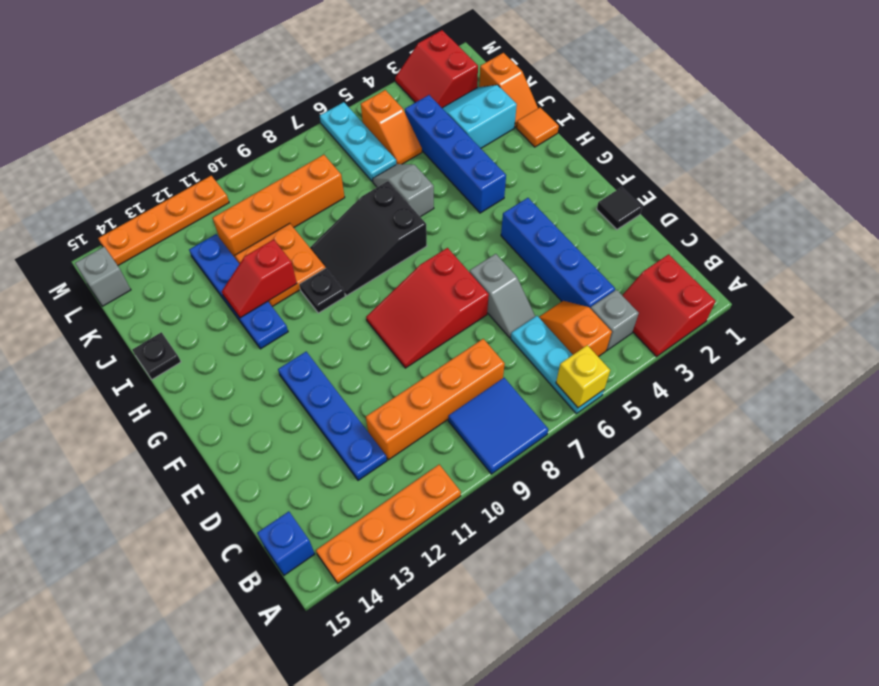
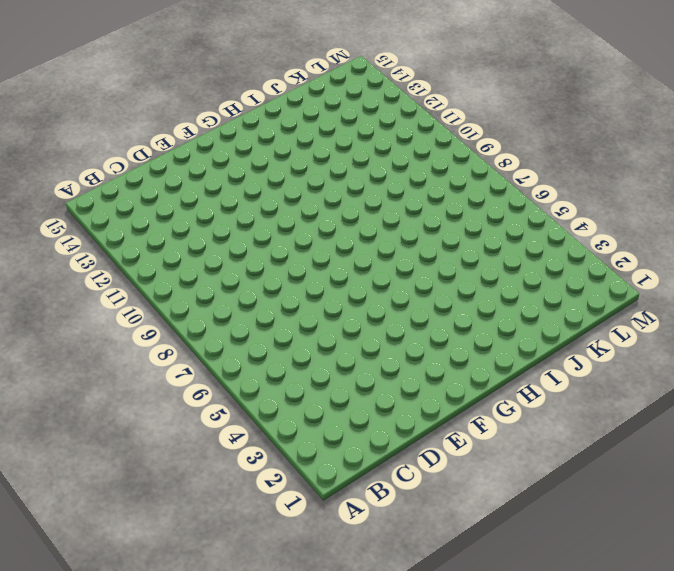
none -> red 2x2 slope [622,254,715,357]
none -> cyan 1x3 plate [511,316,604,414]
none -> blue 2x2 tile [448,378,548,474]
none -> orange 1x4 plate [316,465,461,583]

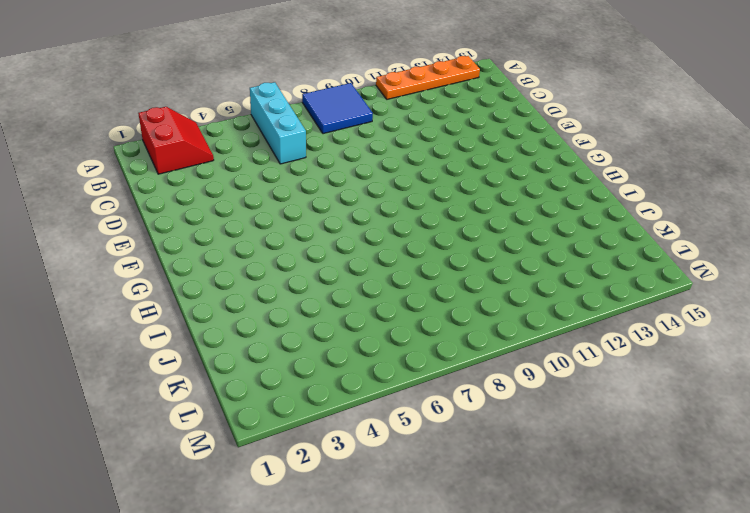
cyan 1x3 brick [250,82,306,164] -> cyan 1x3 plate [511,316,604,414]
none -> grey 1x1 brick [590,290,639,350]
none -> orange 1x2 slope [539,301,612,357]
none -> blue 1x1 brick [257,511,315,575]
none -> blue 1x4 brick [501,198,615,308]

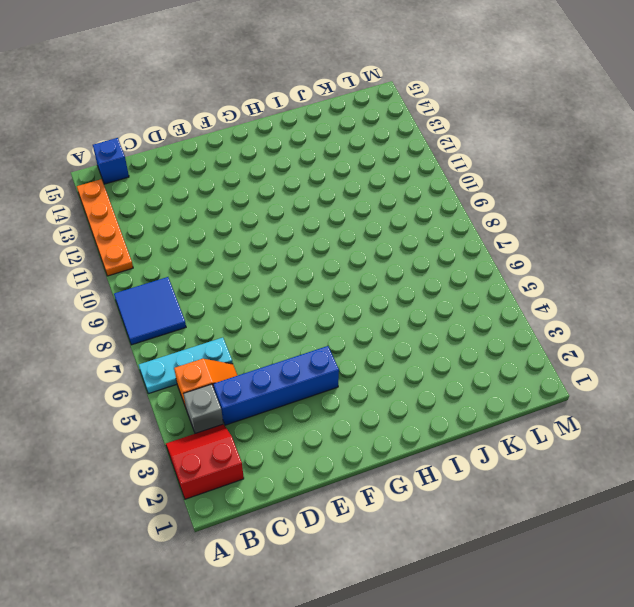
none -> orange 1x4 brick [366,339,505,460]
none -> blue 1x4 plate [278,352,387,480]
none -> grey 1x2 slope [470,254,535,338]
none -> black 1x1 tile [597,187,642,229]

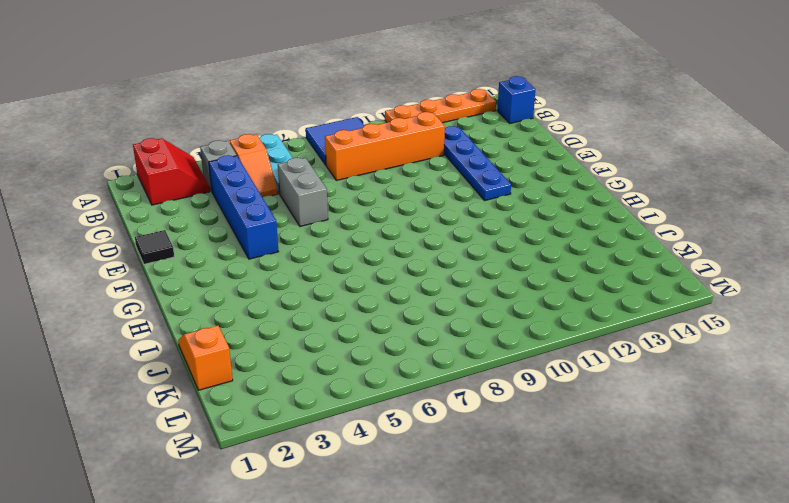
grey 1x2 brick [278,157,328,226] -> grey 1x2 slope [470,254,535,338]
none -> red 2x3 slope [366,248,489,368]
none -> blue 1x4 brick [405,95,506,213]
none -> black 2x3 slope [310,181,427,295]
none -> black 1x1 plate [299,268,345,313]

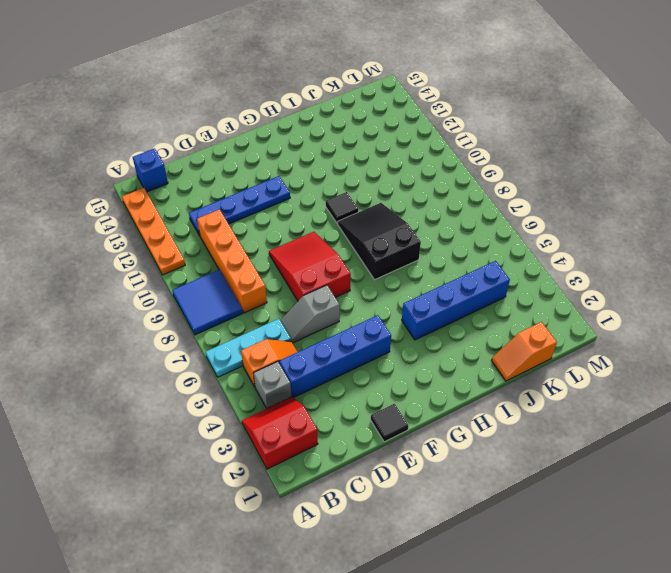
black 1x1 tile [326,192,358,224] -> black 1x1 plate [299,268,345,313]
none -> blue 1x4 plate [189,234,288,349]
none -> orange 1x1 tile [517,108,559,147]
none -> grey 1x2 slope [373,164,434,217]
none -> orange 2x2 plate [235,223,325,307]

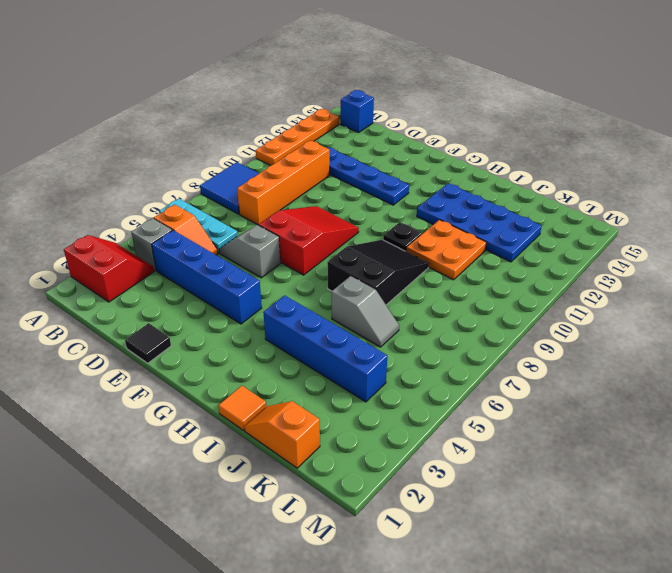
blue 2x4 plate [417,183,542,262] -> blue 1x4 plate [189,234,288,349]
none -> black 1x1 plate [132,332,181,379]
none -> cyan 2x2 slope [442,85,517,148]
none -> orange 1x2 slope [361,90,422,164]
none -> cyan 1x3 plate [320,102,396,182]

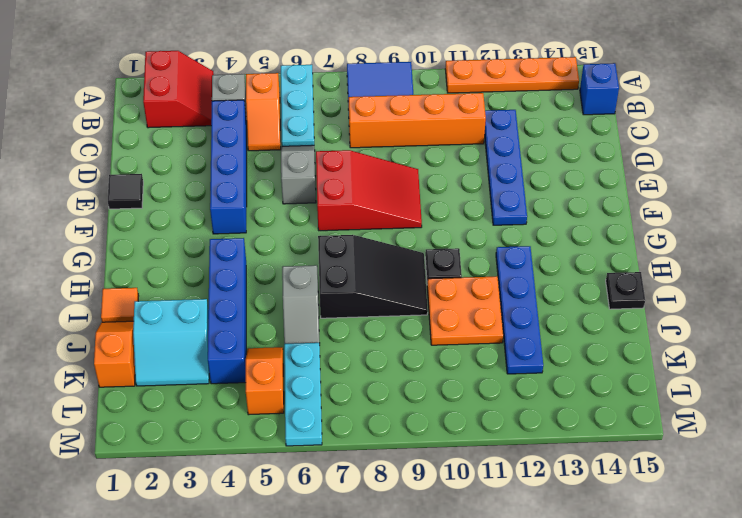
none -> orange 1x4 brick [213,155,345,259]
none -> red 2x2 slope [395,30,478,108]
none -> grey 1x1 brick [75,247,131,306]
none -> orange 1x4 plate [98,176,229,265]

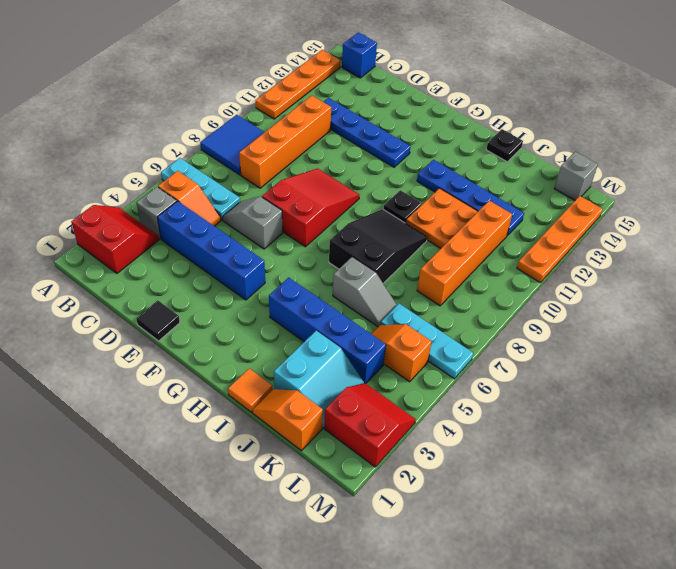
none -> yellow 1x1 brick [556,345,610,408]
none -> red 1x2 slope [222,240,297,318]

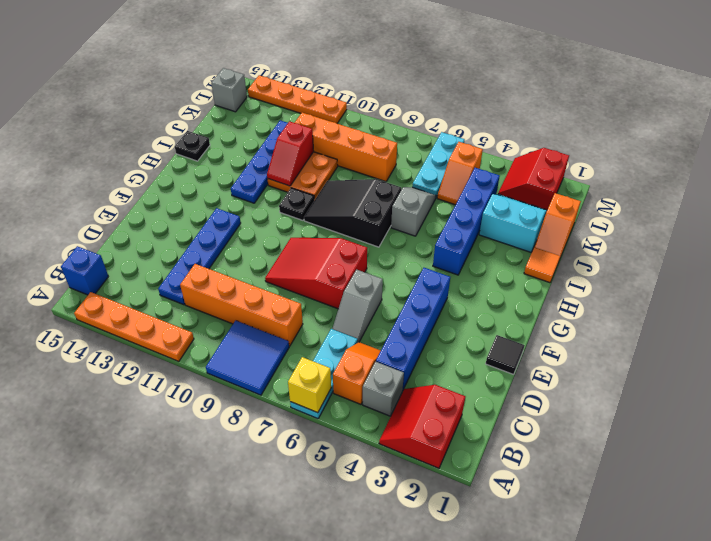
red 1x2 slope [267,121,314,186] -> red 1x2 slope turned to [222,240,297,318]

